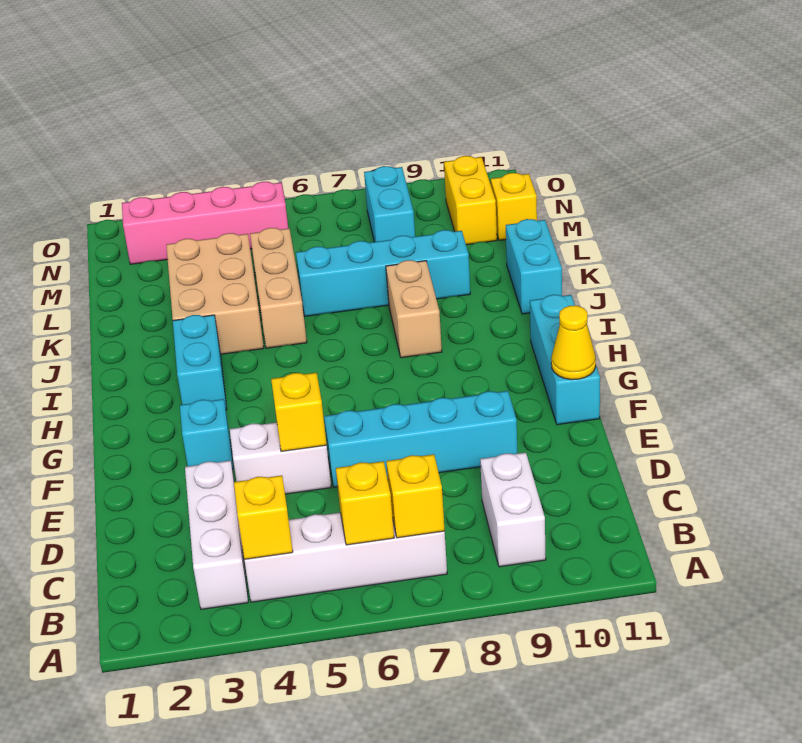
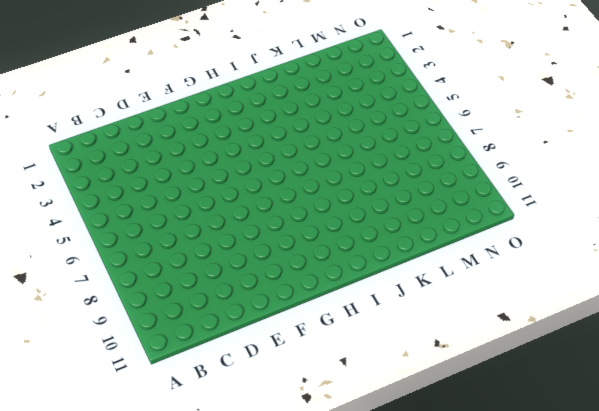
none -> white 1x3 brick [185,461,248,609]
none -> white 1x4 brick [244,513,447,602]
none -> white 1x2 brick [480,453,546,567]

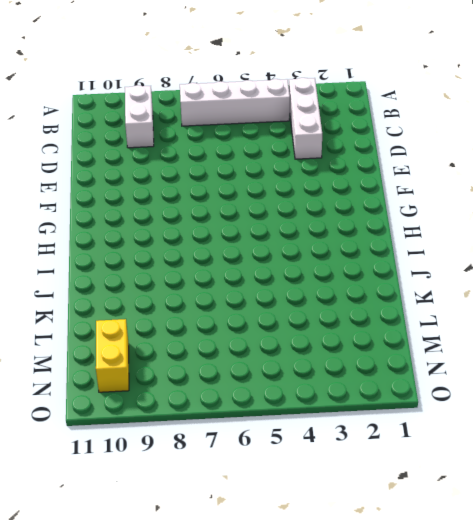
none -> white 1x2 brick [230,422,331,494]
none -> cyan 1x4 brick [324,391,517,487]
none -> cyan 1x1 brick [180,399,233,470]

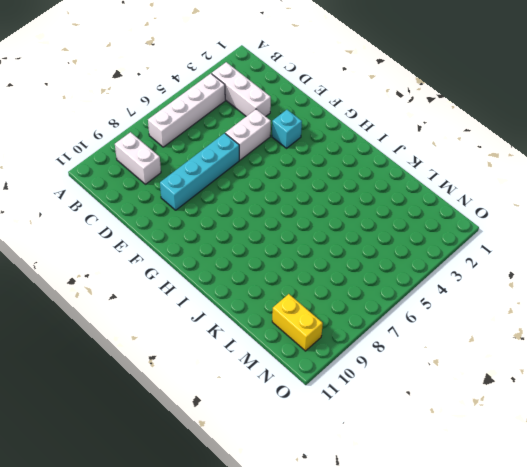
none -> cyan 1x3 brick [530,295,600,425]
none -> cyan 1x2 brick [173,315,227,410]
none -> tan 1x2 brick [386,260,442,358]

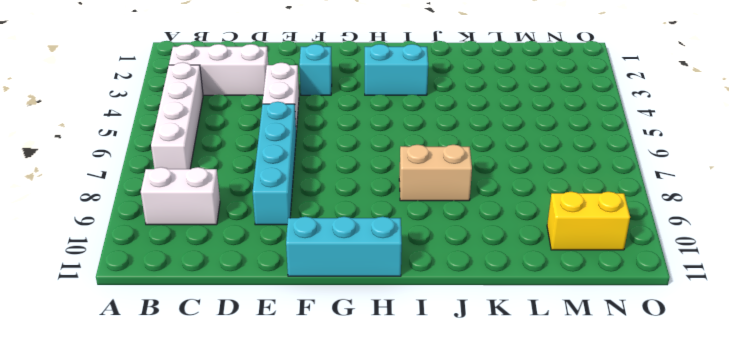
none -> tan 2x3 brick [166,233,264,354]
none -> tan 1x3 brick [250,228,307,348]
none -> cyan 1x2 brick [506,219,562,314]

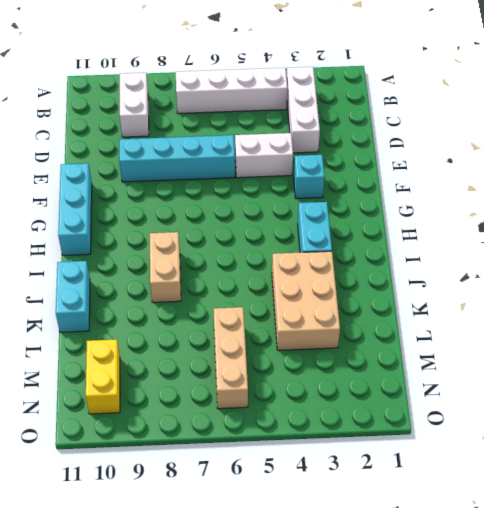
tan 1x3 brick [213,307,248,409] -> tan 1x3 brick moved to [250,228,307,348]
none -> cyan 1x4 brick [296,230,470,316]
none -> cyan 1x2 brick [364,166,415,242]
none -> yellow 1x1 brick [491,173,537,240]

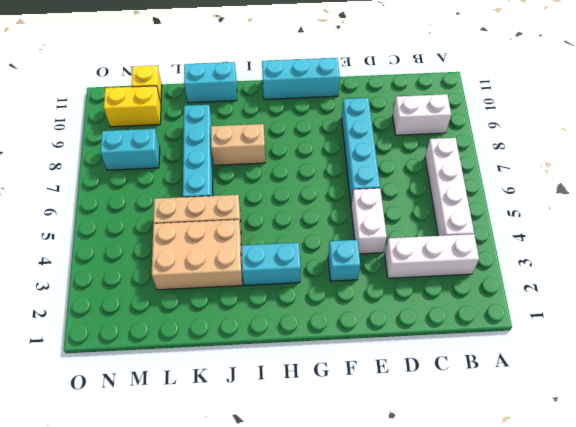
none -> pink 1x4 brick [122,182,288,264]
none -> yellow 1x1 brick [234,475,293,559]
none -> yellow 1x1 brick [336,461,394,545]

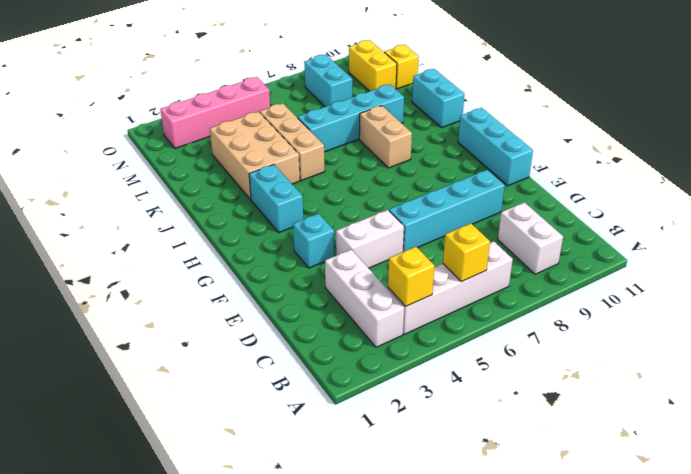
none -> yellow 1x1 brick [386,454,445,538]
none -> yellow 1x1 brick [271,373,327,451]
none -> yellow 1x1 cone [551,306,596,380]

